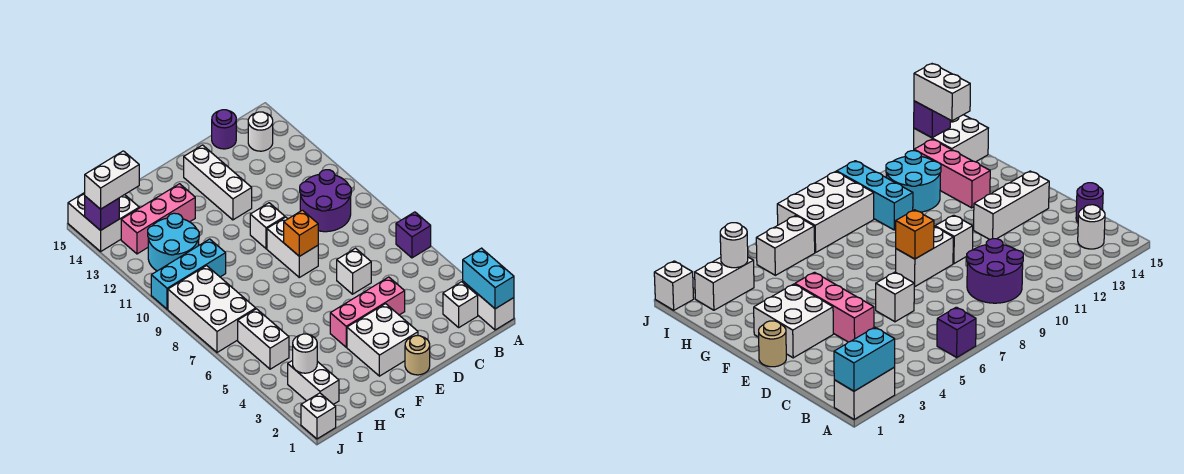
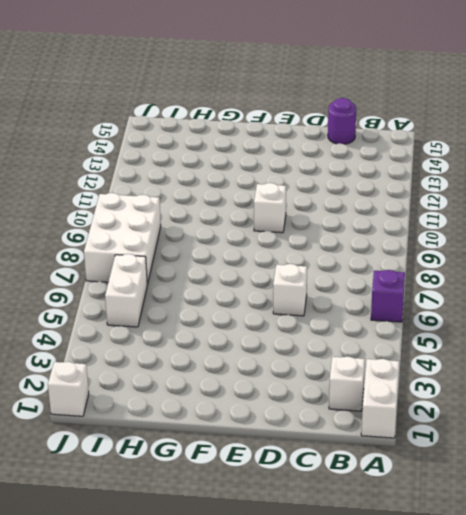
none -> purple 2x2 round brick [300,170,351,232]
none -> white 1x1 round brick [248,112,273,151]
none -> pink 1x3 brick [330,277,405,347]

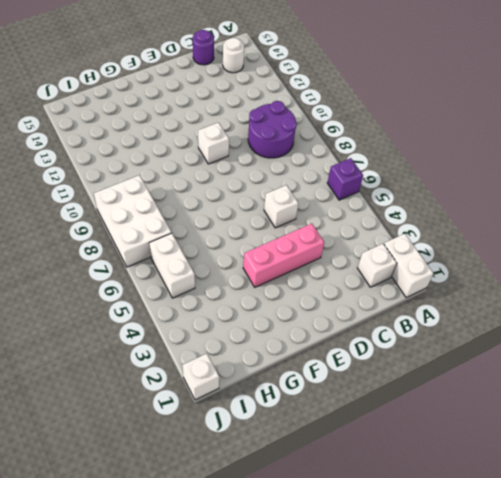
none -> tan 1x1 round brick [405,336,430,375]
none -> white 2x2 brick [347,304,418,376]
none -> white 1x2 brick [267,217,318,277]

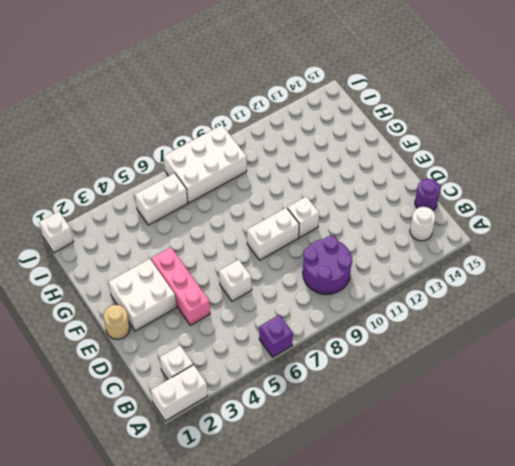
none -> white 1x3 brick [184,145,252,220]
none -> pink 1x3 brick [121,184,195,254]
none -> cyan 1x3 brick [151,239,226,309]

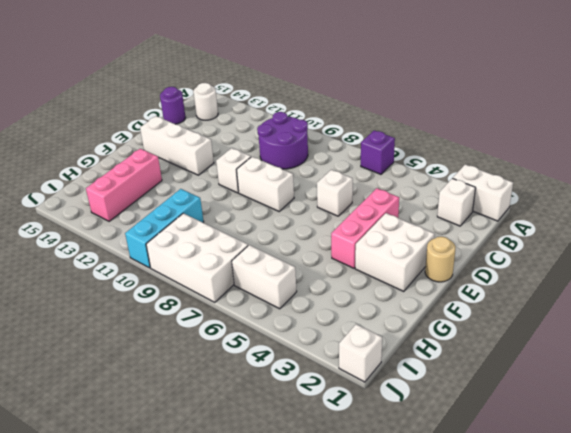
none -> cyan 2x2 round brick [148,213,199,271]
none -> white 1x2 brick [288,360,339,404]
none -> white 2x2 brick [68,193,139,251]

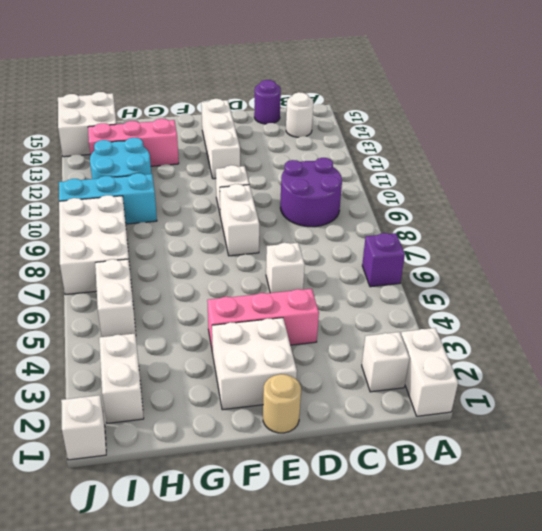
none -> cyan 1x2 brick [463,248,514,309]
none -> orange 1x1 brick [284,210,318,256]
none -> white 1x1 round brick [293,334,317,373]

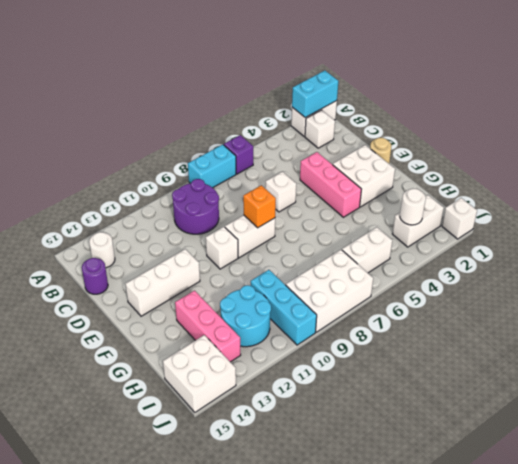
cyan 1x2 brick [188,145,236,188] -> none
none -> purple 1x1 brick [85,196,119,230]
none -> white 1x2 brick [85,151,139,209]

